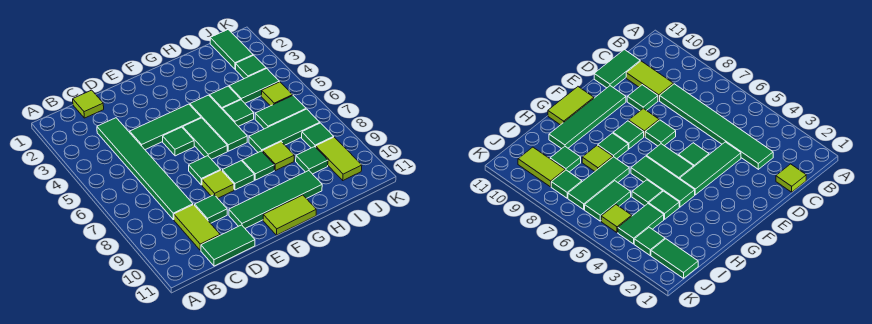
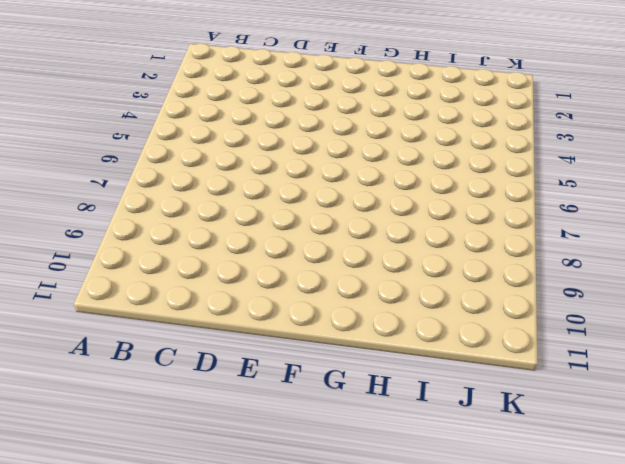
none -> lime 1x1 tile [73,90,104,118]
none -> green 1x6 tile [97,118,193,220]
none -> lime 1x2 tile [174,205,220,250]

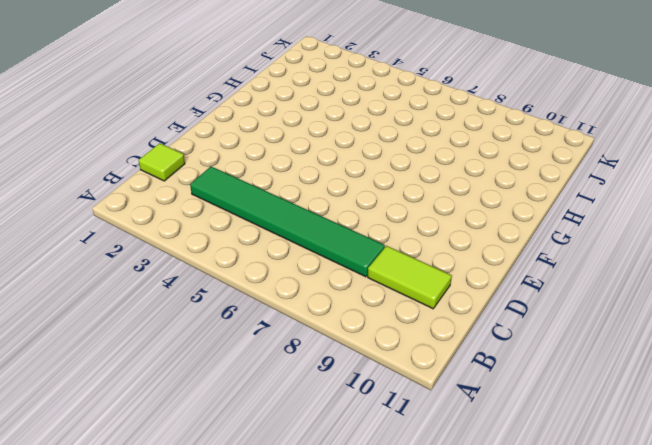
none -> green 1x2 tile [201,225,255,266]
none -> green 1x3 tile [130,104,201,150]
none -> green 1x1 tile [195,195,227,223]

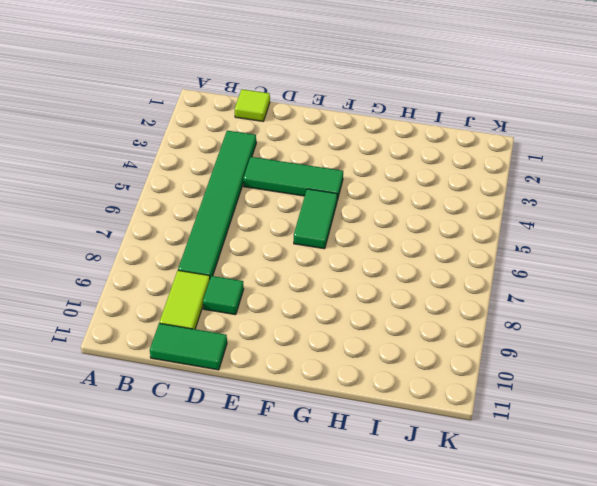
none -> green 1x1 tile [163,127,194,156]
none -> green 1x1 tile [189,156,220,185]
none -> lime 1x1 tile [202,170,234,198]

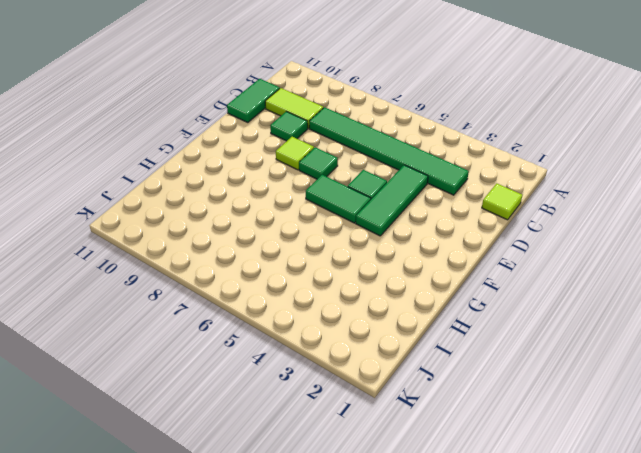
none -> green 1x4 tile [229,171,322,228]
none -> green 1x1 tile [222,161,254,190]
none -> lime 1x2 tile [263,195,316,235]

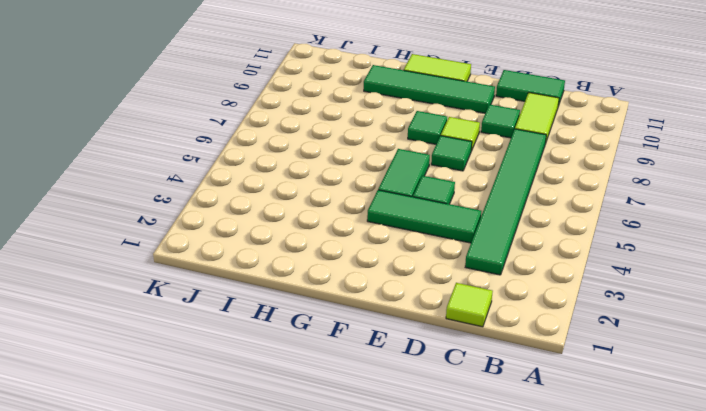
none -> green 1x3 tile [190,95,247,151]
none -> green 1x1 tile [242,151,274,180]
none -> green 1x1 tile [210,86,241,110]

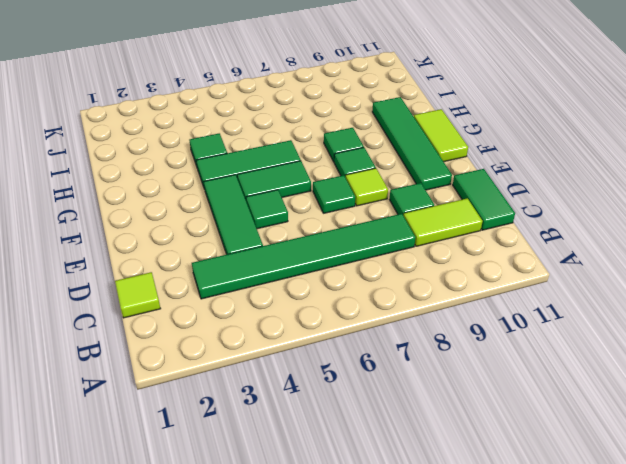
none -> green 1x1 tile [223,100,254,126]
none -> green 1x3 tile [249,109,320,152]
none -> lime 1x1 tile [262,142,294,171]

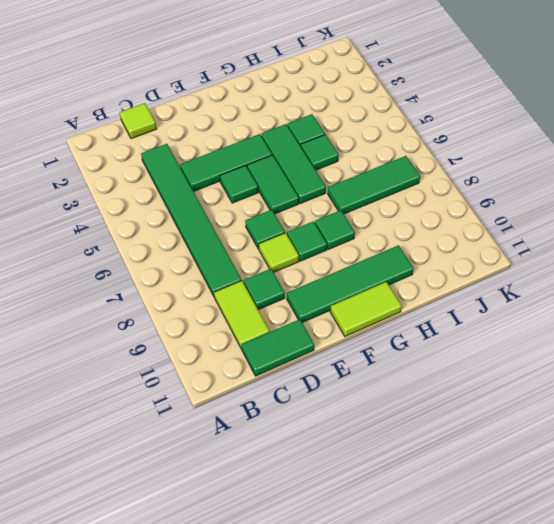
none -> lime 1x1 tile [262,142,294,171]
none -> green 1x2 tile [229,69,279,103]
none -> green 1x2 tile [255,96,306,129]

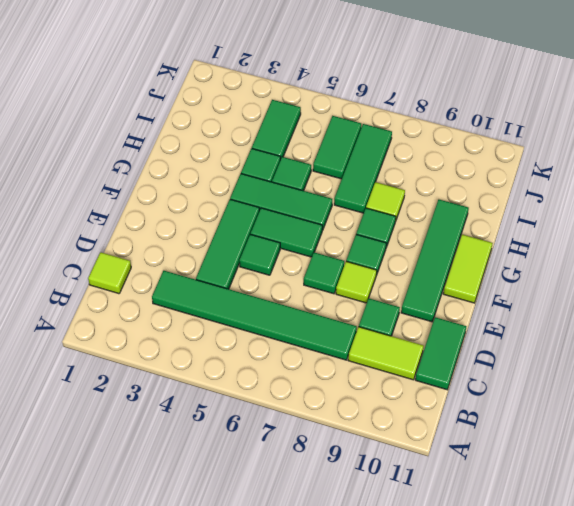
none -> green 1x1 tile [296,147,328,174]
none -> green 1x2 tile [210,30,253,69]
none -> green 1x1 tile [236,55,266,79]

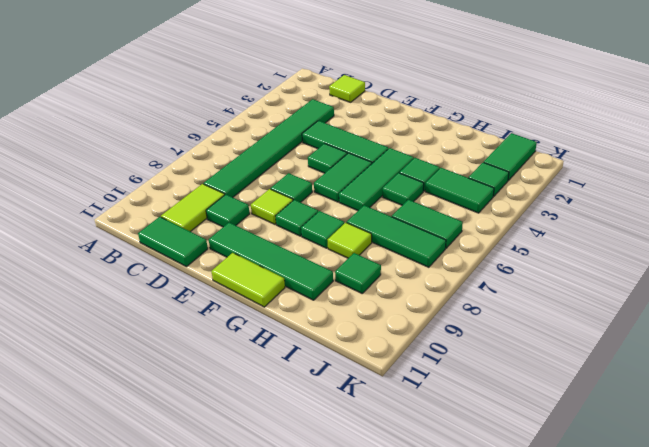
none -> lime 1x1 tile [261,82,293,106]
none -> green 1x1 tile [302,123,333,148]
none -> lime 1x2 tile [316,137,362,180]

